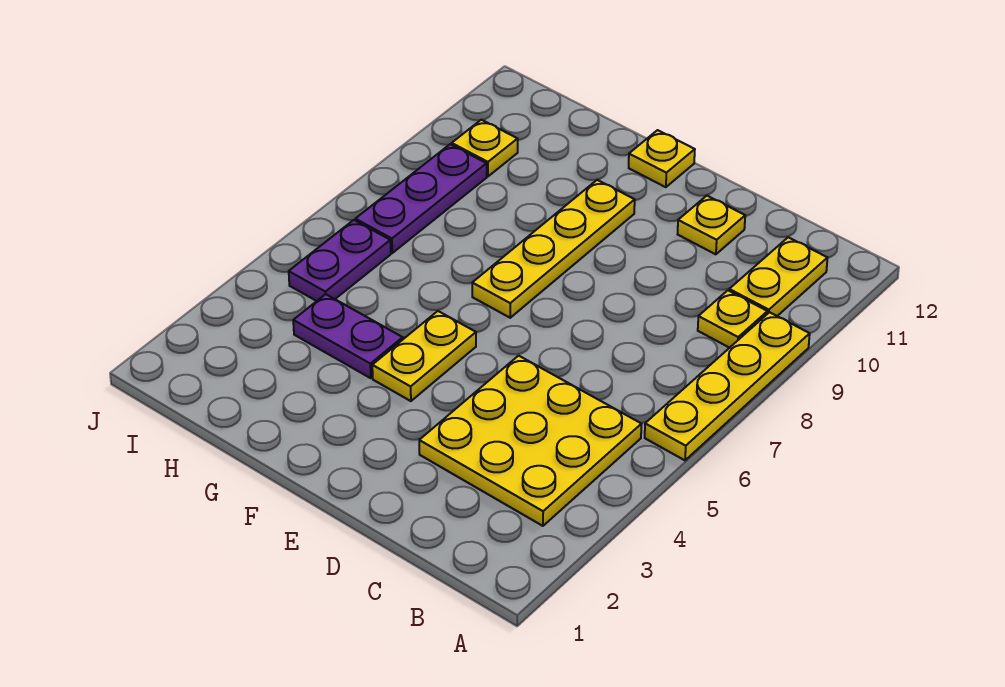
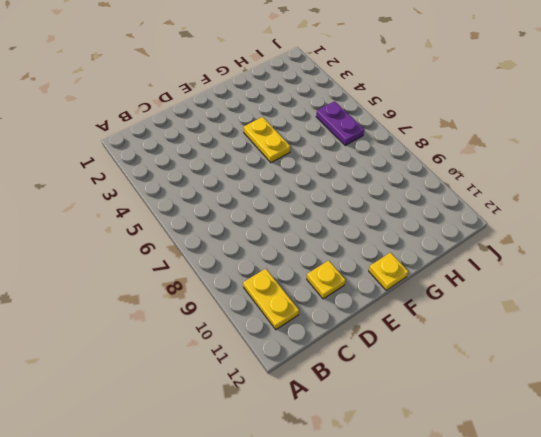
none -> yellow 1x4 plate [645,312,810,460]
none -> yellow 3x3 plate [419,356,641,526]
none -> yellow 1x1 plate [698,290,767,348]

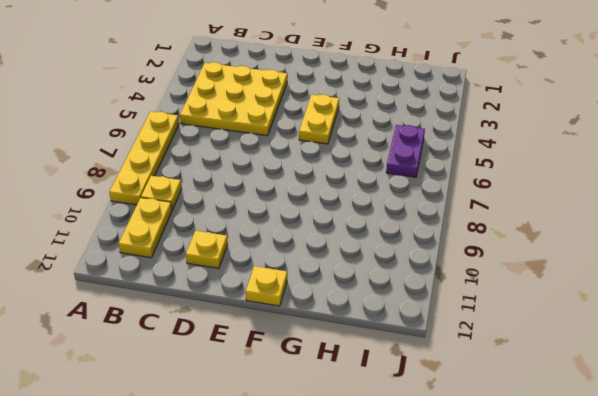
none -> yellow 1x4 plate [472,180,635,318]
none -> purple 1x2 plate [293,294,403,378]
none -> purple 1x3 plate [355,144,487,253]

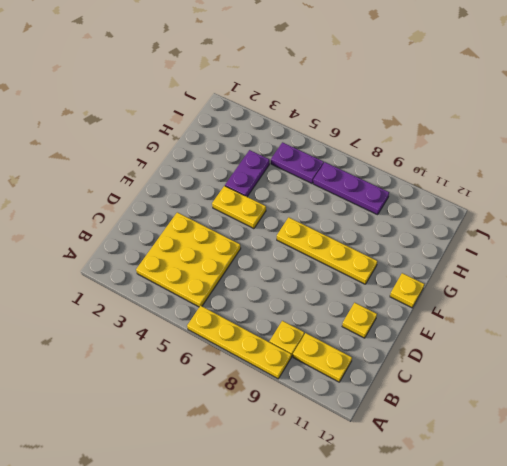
none -> yellow 1x1 plate [451,120,518,176]

